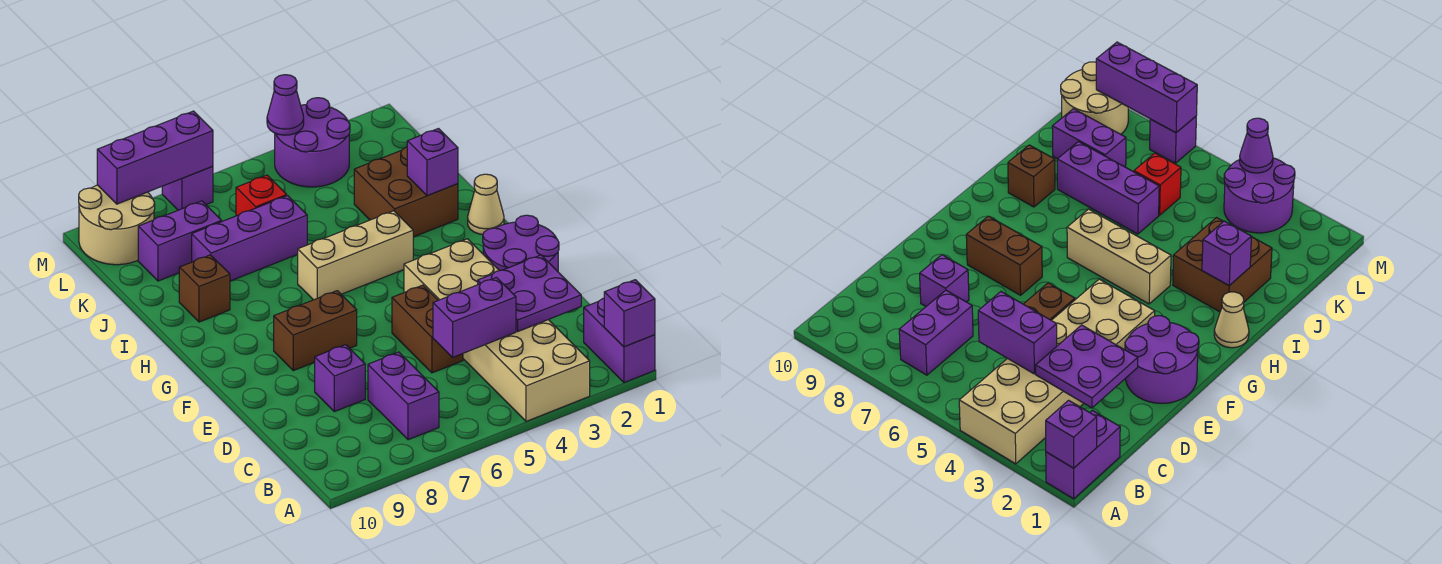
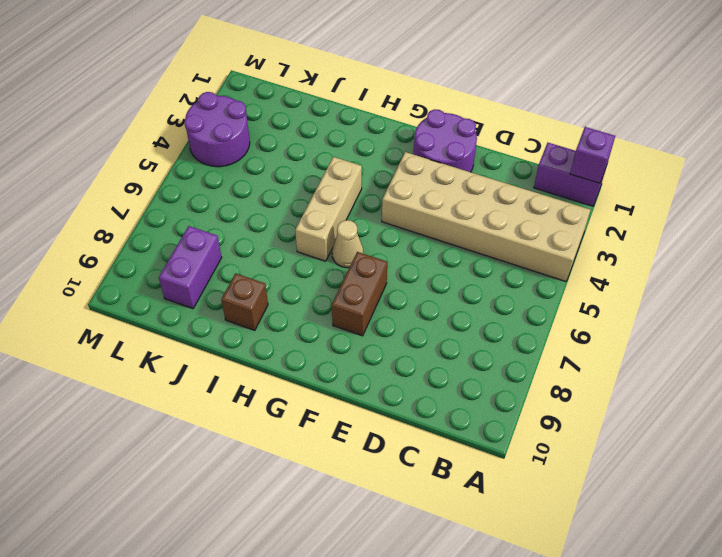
tan 1x1 cone [332,220,363,268] -> tan 1x1 cone moved to [468,174,504,235]
none -> purple 1x2 brick [368,352,439,440]
none -> brown 1x2 brick [392,285,463,373]
none -> purple 1x1 brick [315,345,365,412]

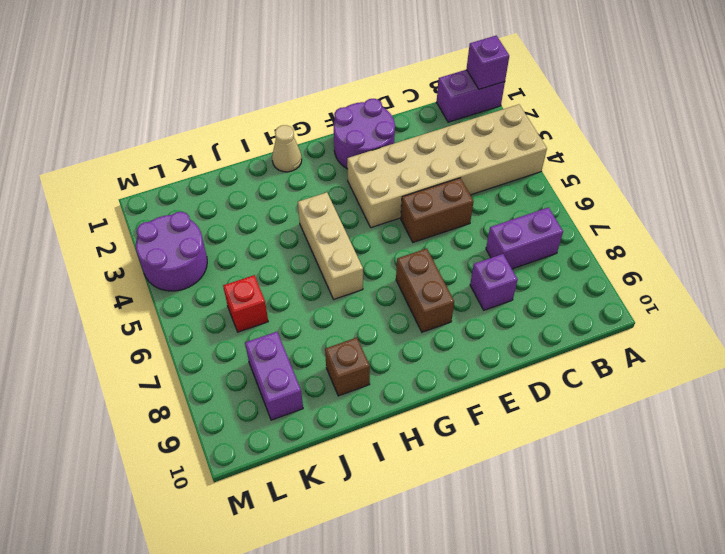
none -> brown 2x2 brick [354,147,458,237]
none -> purple 1x3 brick [192,196,307,281]
none -> tan 2x2 round brick [79,185,155,265]

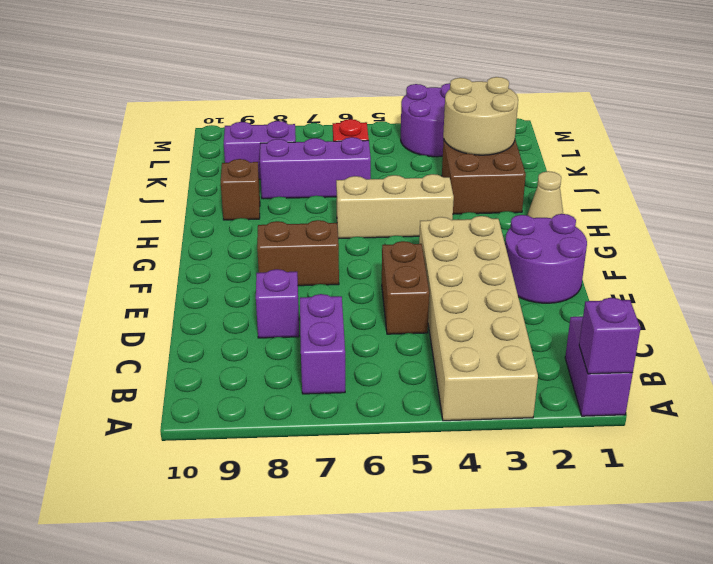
tan 2x2 round brick [443,77,518,155] -> tan 2x2 round brick moved to [79,185,155,265]
none -> purple 1x1 brick [162,166,213,210]
none -> purple 2x2 plate [478,255,581,331]
none -> purple 1x2 brick [433,277,516,357]

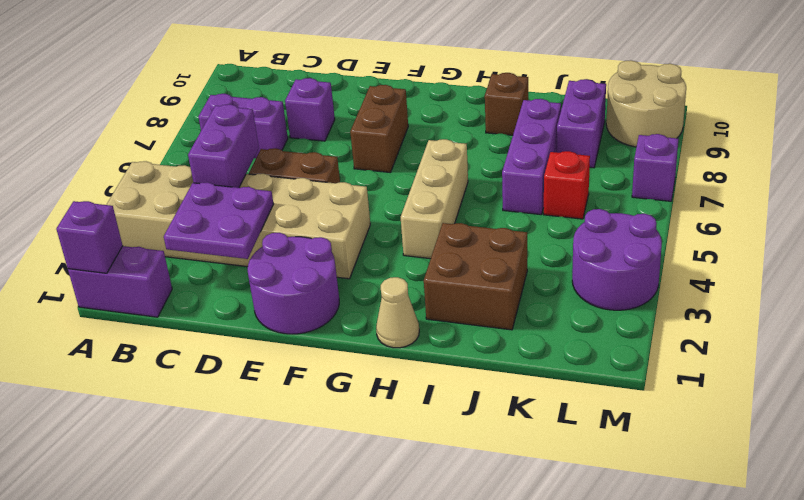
none -> purple 1x1 brick [407,129,458,196]
none -> purple 1x1 cone [267,75,304,135]
none -> purple 1x3 brick [97,111,213,204]

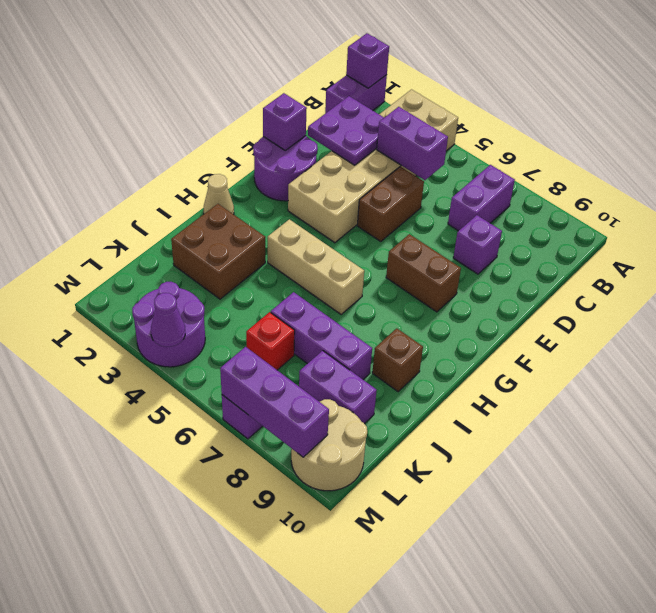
purple 1x1 brick [263,93,307,150] -> purple 1x1 brick moved to [407,129,458,196]

